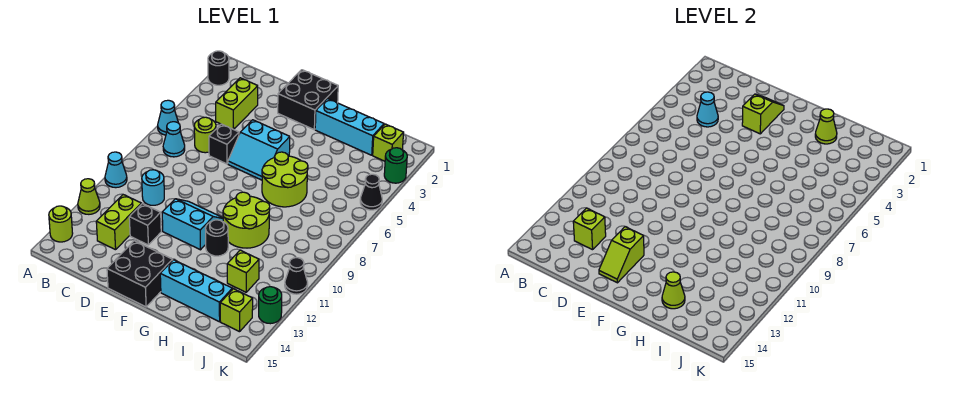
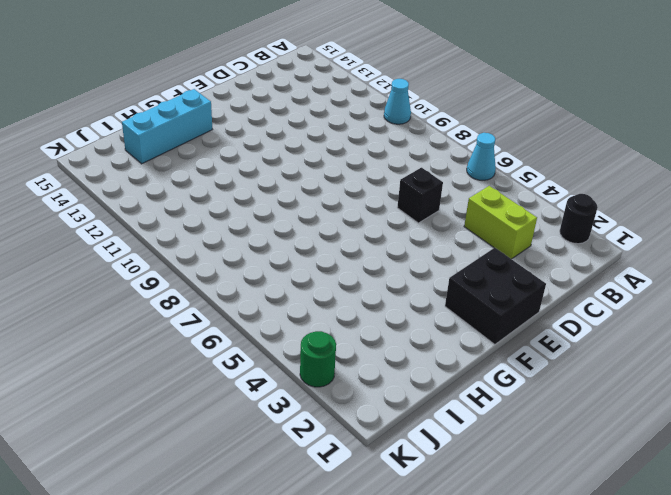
none -> lime 1x1 cone [78,179,100,214]
none -> lime 1x1 round brick [49,206,73,242]
none -> cyan 1x1 cone [163,122,185,157]
none -> lime 1x1 round brick [194,117,216,153]

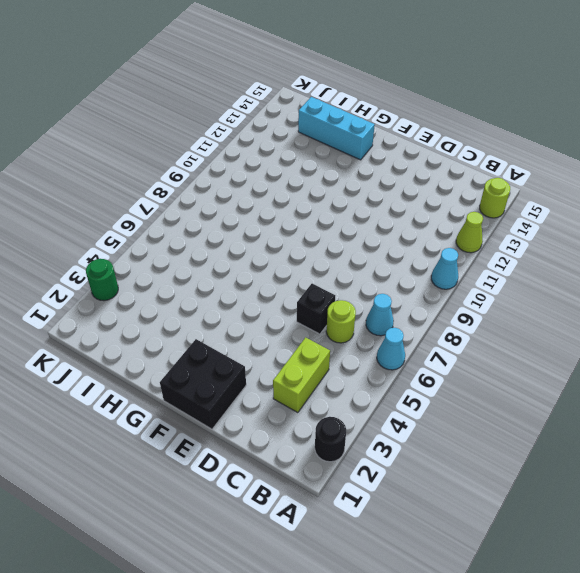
none -> cyan 1x1 round brick [142,170,164,205]
none -> lime 1x2 brick [96,195,141,250]
none -> black 1x1 brick [129,204,161,245]
none -> cyan 2x2 slope [228,120,290,180]

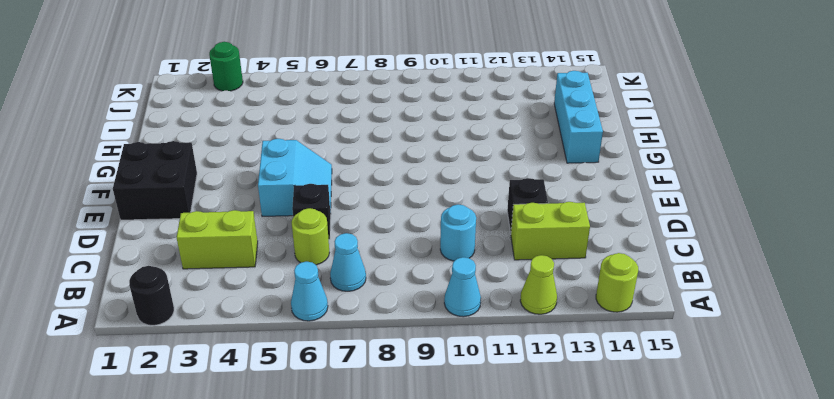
none -> cyan 2x2 slope [162,199,223,250]
none -> black 2x2 brick [107,241,173,307]
none -> cyan 1x3 brick [315,99,384,155]
none -> lime 2x2 round brick [262,152,308,207]

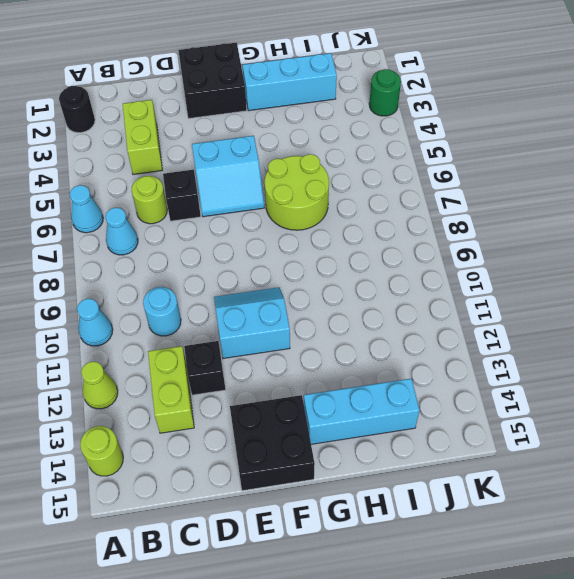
none -> lime 2x2 round brick [223,192,270,248]
none -> black 1x1 round brick [206,220,228,256]
none -> lime 1x1 brick [227,250,259,292]
none -> lime 1x1 brick [373,124,404,161]

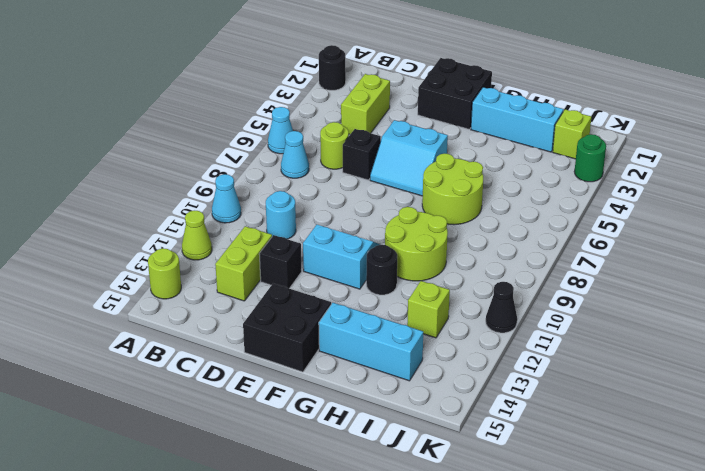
none -> lime 1x1 brick [220,289,253,332]
none -> black 1x1 cone [360,174,382,210]
none -> green 1x1 round brick [259,287,282,324]
none -> cyan 1x1 cone [697,92,718,127]

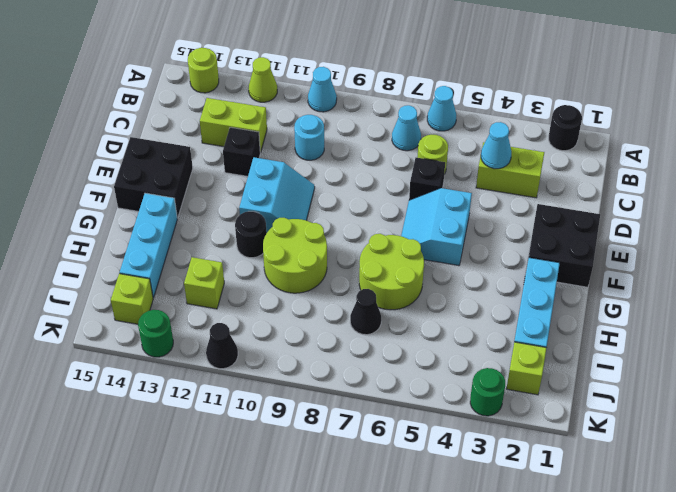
black 1x1 cone [350,289,381,335] -> black 1x1 cone moved to [360,174,382,210]
none -> lime 1x1 brick [573,208,606,250]
none -> lime 1x2 slope [742,94,784,134]
none -> lime 1x2 slope [599,227,644,283]
none -> lime 1x1 cone [815,109,837,144]

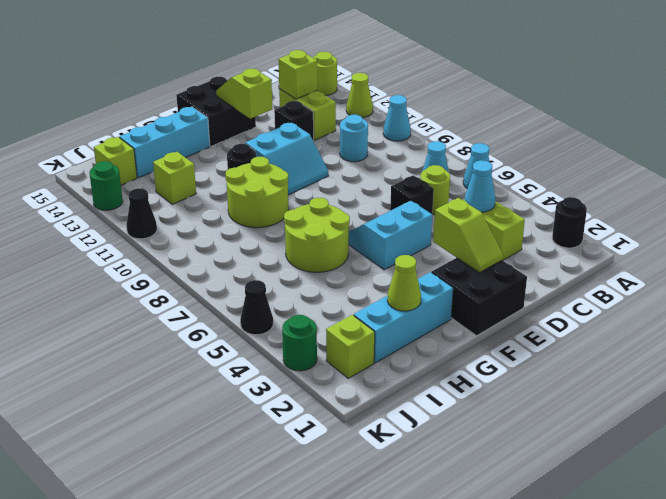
none -> lime 1x1 cone [662,272,685,309]

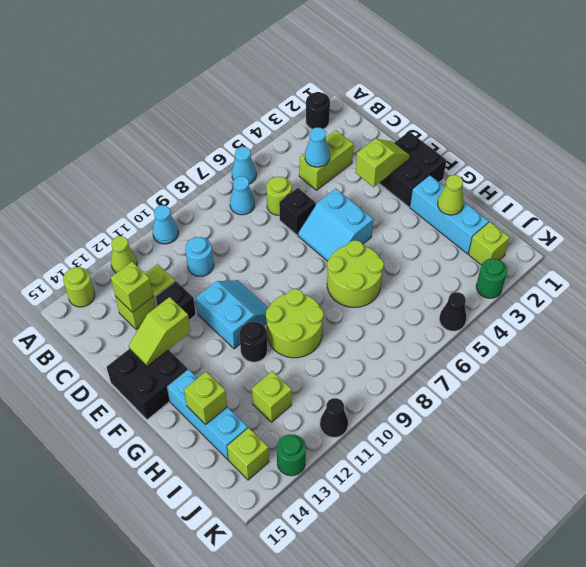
lime 1x1 brick [184,372,227,425] -> lime 1x1 cone [662,272,685,309]

